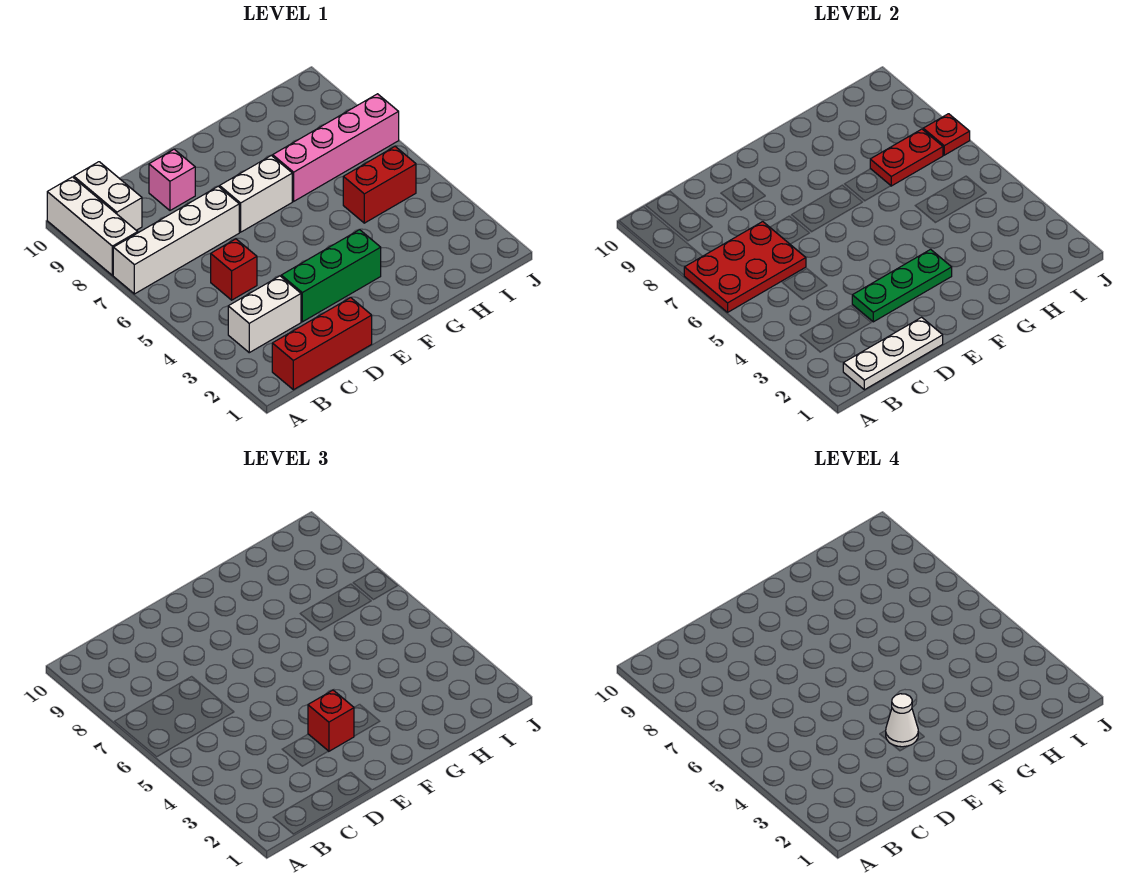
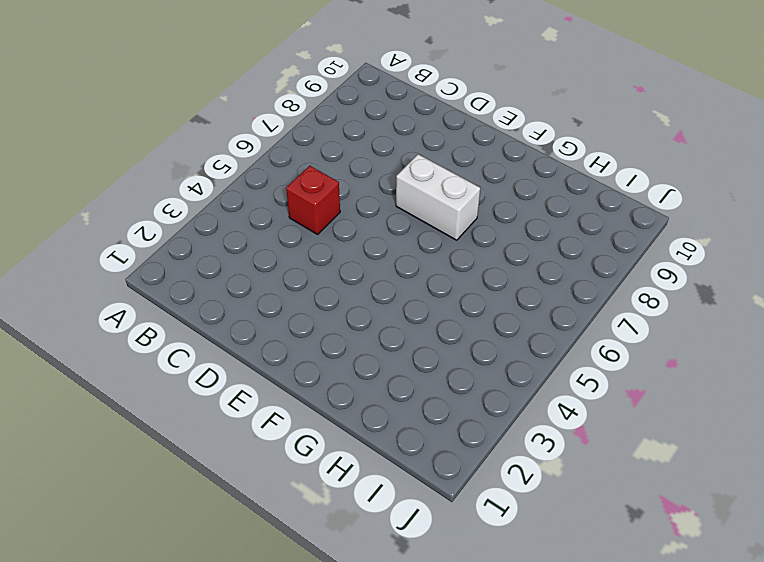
none -> white 1x4 brick [113,186,239,294]
none -> white 1x3 brick [47,177,138,275]
none -> red 1x3 brick [272,298,372,390]

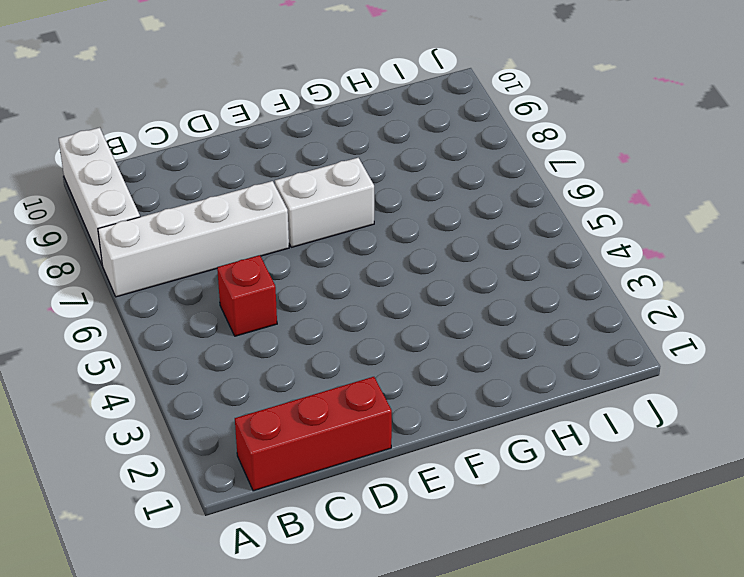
none -> white 1x2 brick [228,276,301,353]
none -> white 1x2 brick [74,162,142,230]
none -> green 1x3 brick [281,230,381,322]

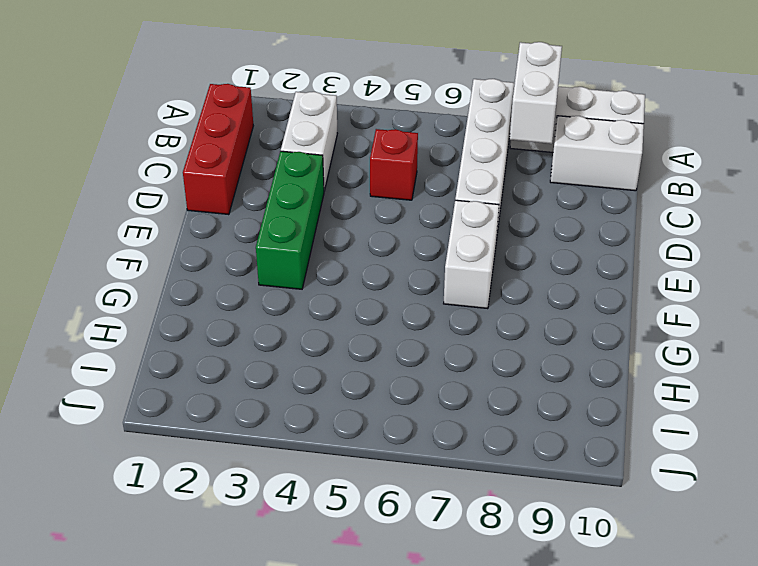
white 1x2 brick [509,42,562,144] -> none
none -> pink 1x1 brick [149,149,195,210]
none -> pink 1x4 brick [273,94,399,201]
none -> red 1x2 brick [343,147,416,223]

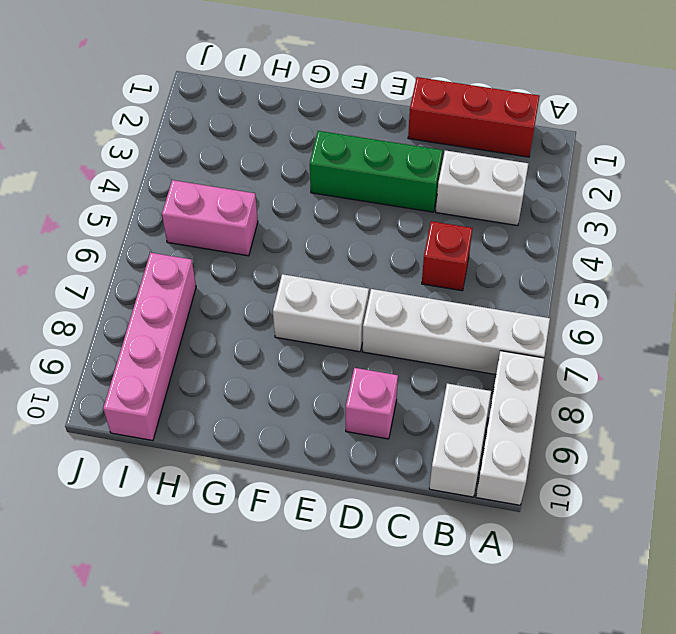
pink 1x2 brick [162,180,258,256] -> red 1x2 brick [343,147,416,223]
pink 1x4 brick [103,253,196,441] -> pink 1x4 brick turned to [273,94,399,201]
none -> red 2x3 plate [684,222,806,312]
none -> white 1x3 plate [843,317,943,390]
none -> green 1x3 plate [852,249,952,322]

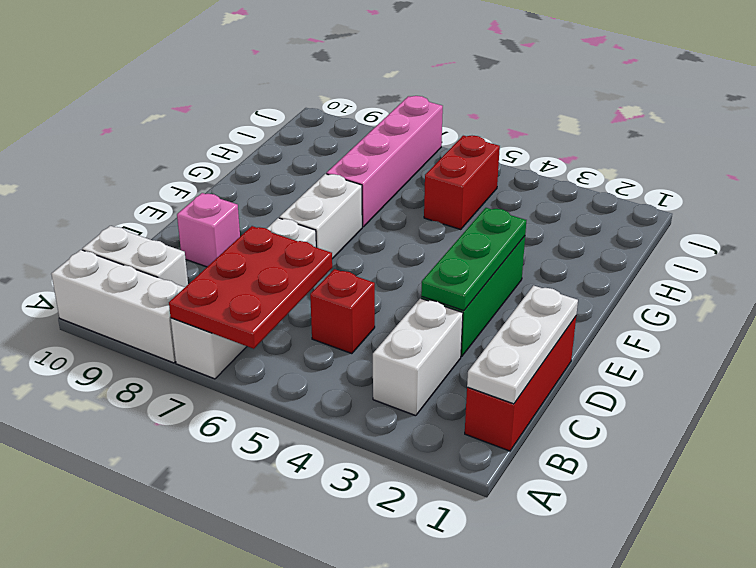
none -> red 1x2 plate [870,129,943,186]
none -> red 1x1 plate [923,114,970,155]
none -> red 1x1 brick [308,690,354,751]

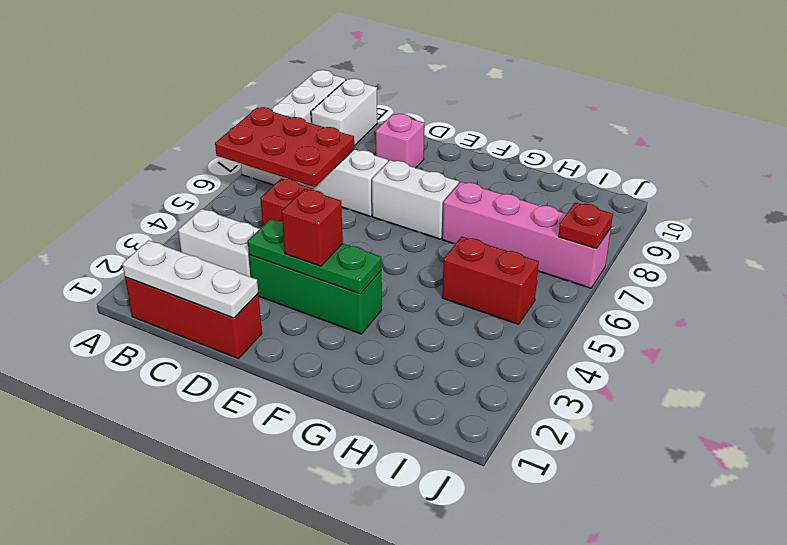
none -> red 1x2 plate [870,129,943,186]
none -> white 1x1 cone [886,694,918,747]

